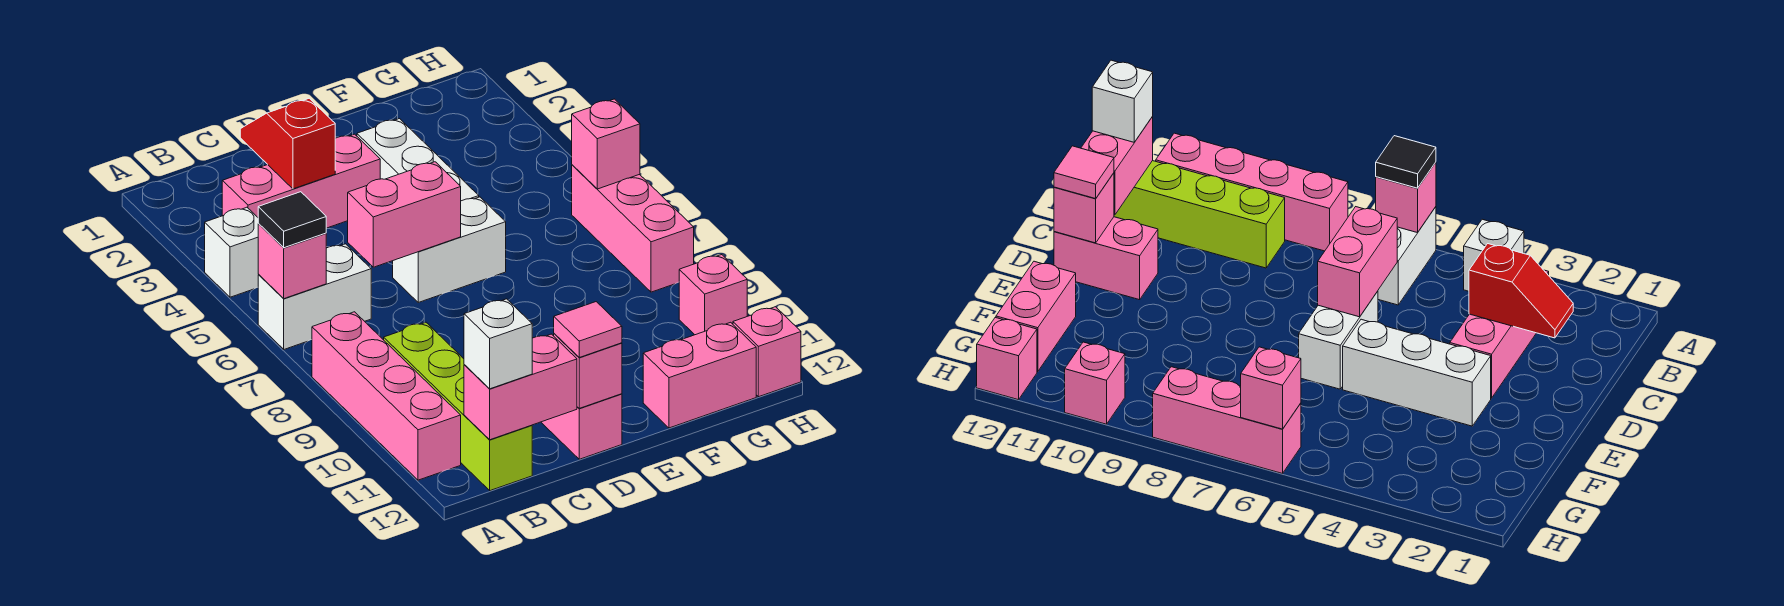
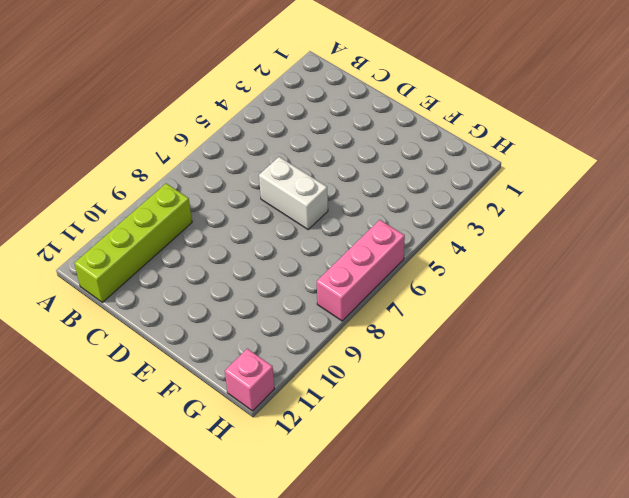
none -> white 1x1 brick [205,207,259,297]
none -> white 1x2 brick [258,244,371,349]
none -> pink 1x4 brick [312,312,461,480]

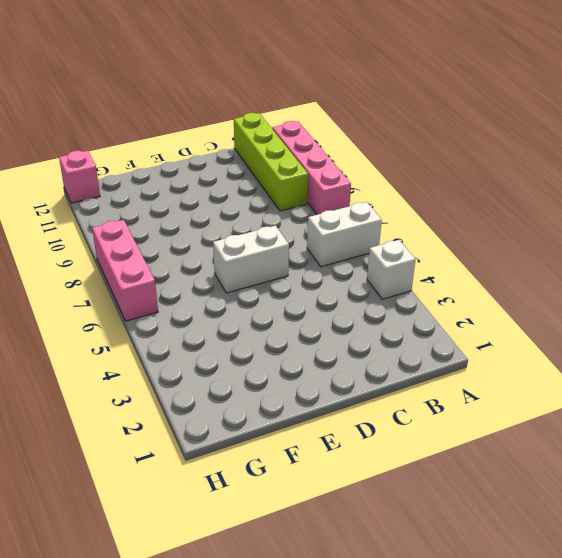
none -> pink 1x3 brick [222,134,380,228]
none -> pink 1x2 brick [541,394,622,459]
none -> white 1x3 brick [357,119,479,201]

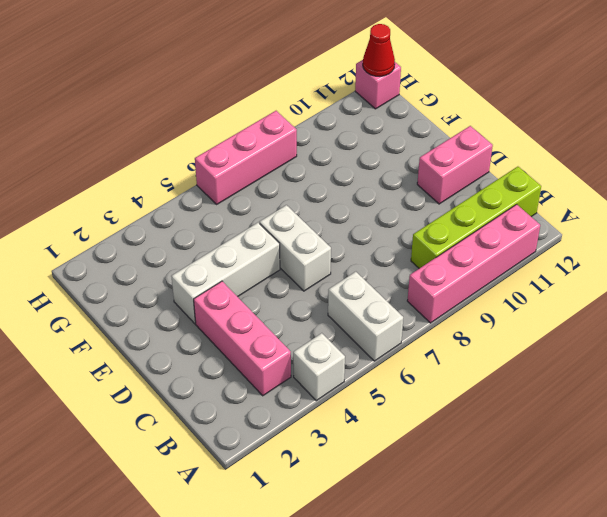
red 1x1 cone [363,24,395,76] -> none
none -> pink 1x2 brick [643,322,756,428]
none -> pink 1x1 brick [679,255,747,335]
none -> pink 1x1 brick [258,224,326,299]

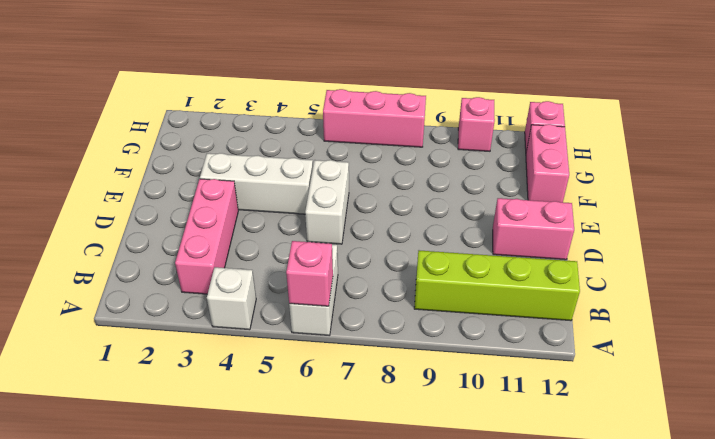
none -> pink 1x4 brick [312,312,461,480]
none -> pink 1x2 brick [464,334,577,440]
none -> red 1x2 slope [240,98,335,189]

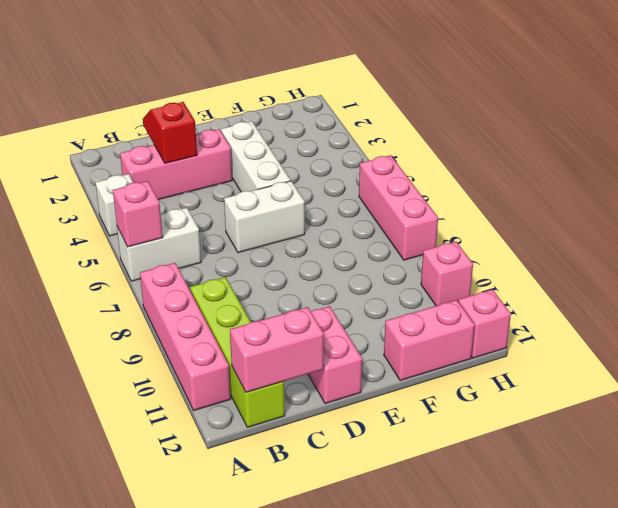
none -> pink 1x2 brick [348,162,461,267]
none -> pink 1x1 brick [554,334,622,408]
none -> pink 1x1 brick [572,99,640,189]

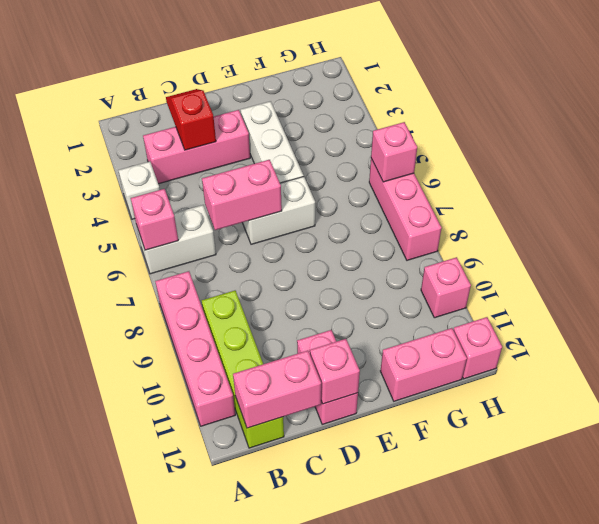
none -> black 1x1 tile [258,192,326,248]
none -> white 1x1 brick [464,299,532,389]
none -> pink 1x1 tile [554,302,622,357]

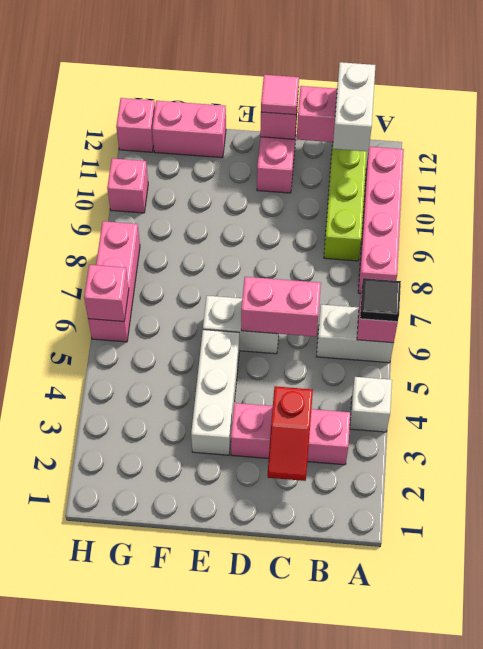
white 1x2 brick [333,62,375,151] -> white 1x1 brick [464,299,532,389]

